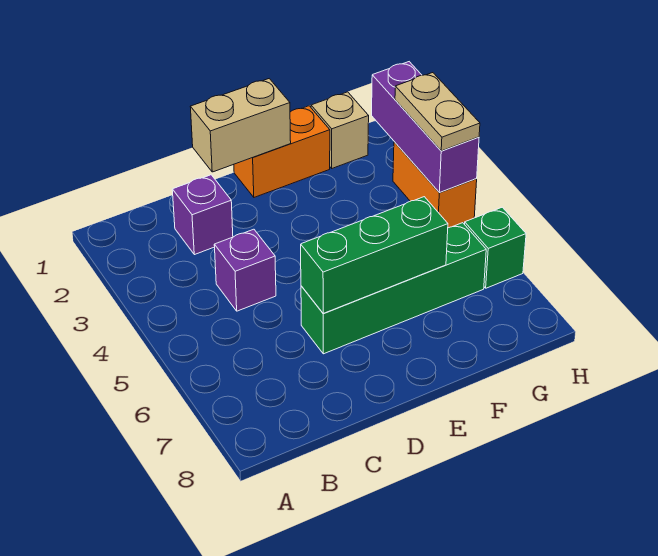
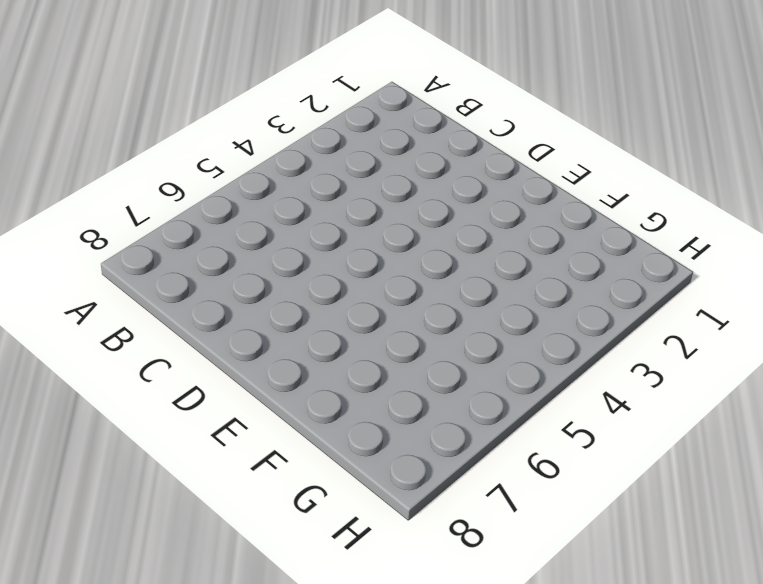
none -> purple 1x1 brick [172,175,233,255]
none -> purple 1x1 brick [214,229,276,311]

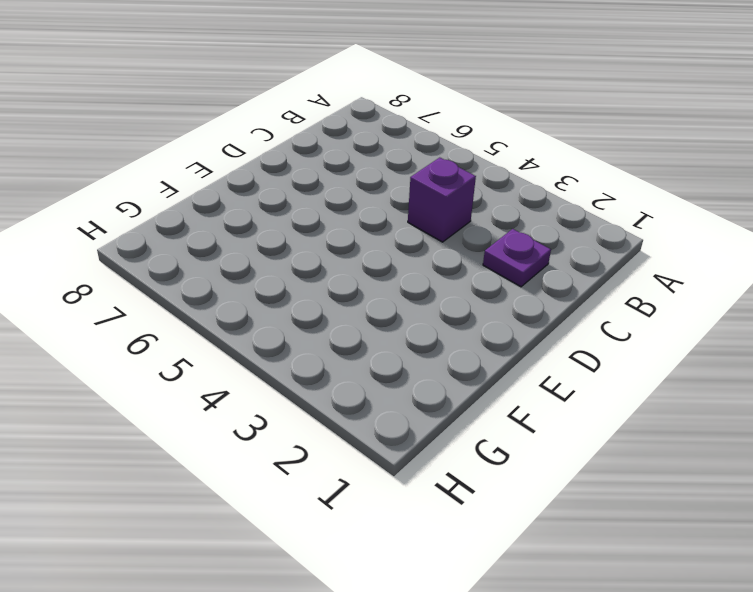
purple 1x1 plate [483,229,551,287] -> purple 1x1 brick [172,175,233,255]
none -> green 1x4 brick [301,223,486,354]
none -> orange 1x2 brick [234,106,330,197]

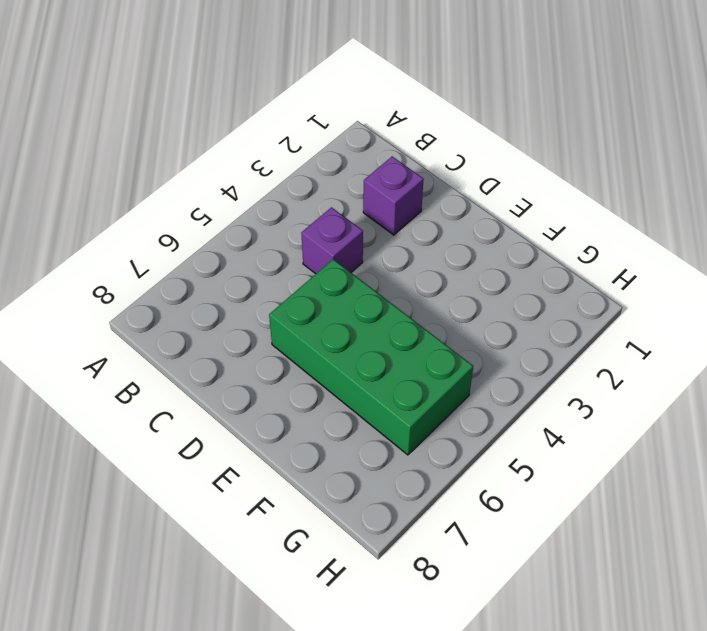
green 2x4 brick [269,259,473,455] -> green 1x4 brick [301,223,486,354]
none -> orange 1x2 brick [234,106,330,197]
none -> tan 1x1 brick [311,92,369,168]

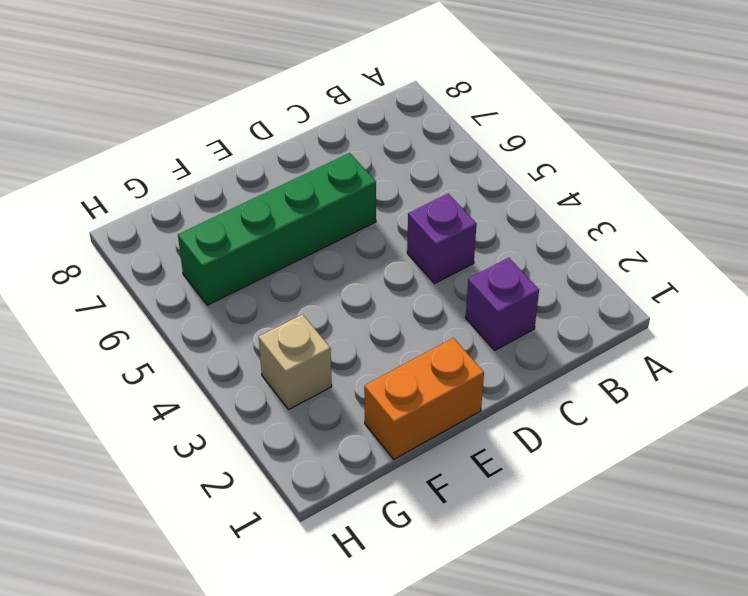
tan 1x1 brick [259,314,332,409] -> tan 1x1 brick moved to [311,92,369,168]
none -> orange 1x2 brick [393,142,477,228]
none -> green 1x1 brick [465,207,526,288]

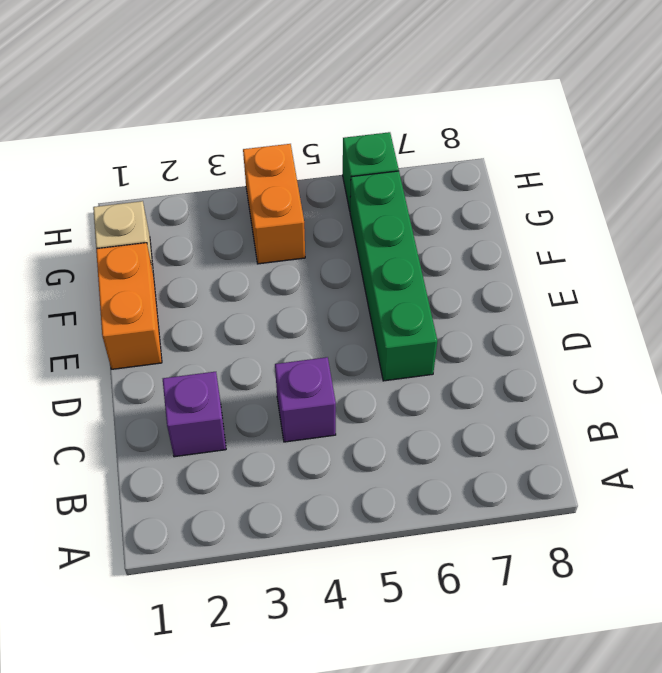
orange 1x2 brick [243,144,305,264] -> orange 1x2 brick turned to [393,142,477,228]
none -> tan 1x2 brick [190,79,291,172]
none -> green 1x3 brick [301,197,448,314]

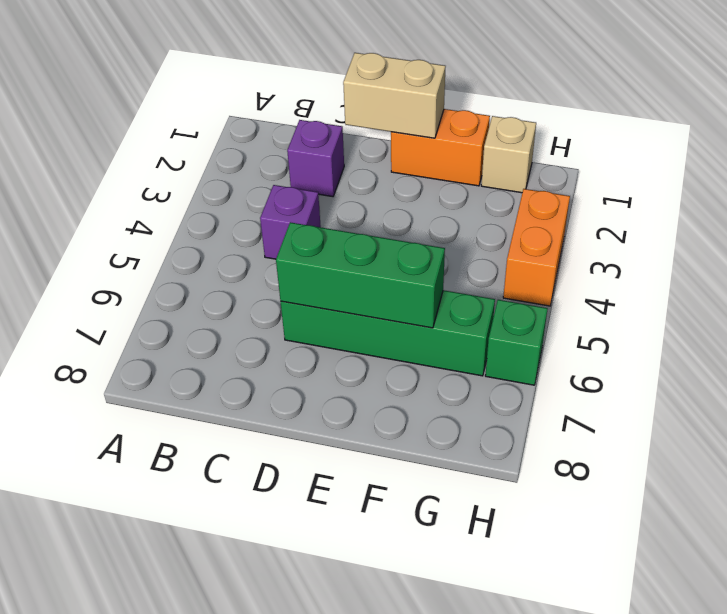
none -> purple 1x3 brick [372,62,479,193]
none -> tan 1x2 plate [395,73,480,151]

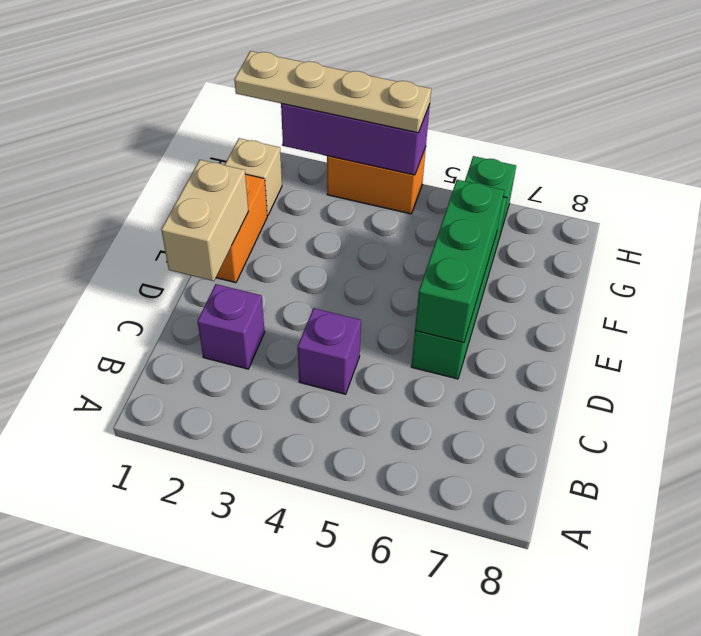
tan 1x4 plate [234,51,431,133] -> tan 1x2 plate [395,73,480,151]

